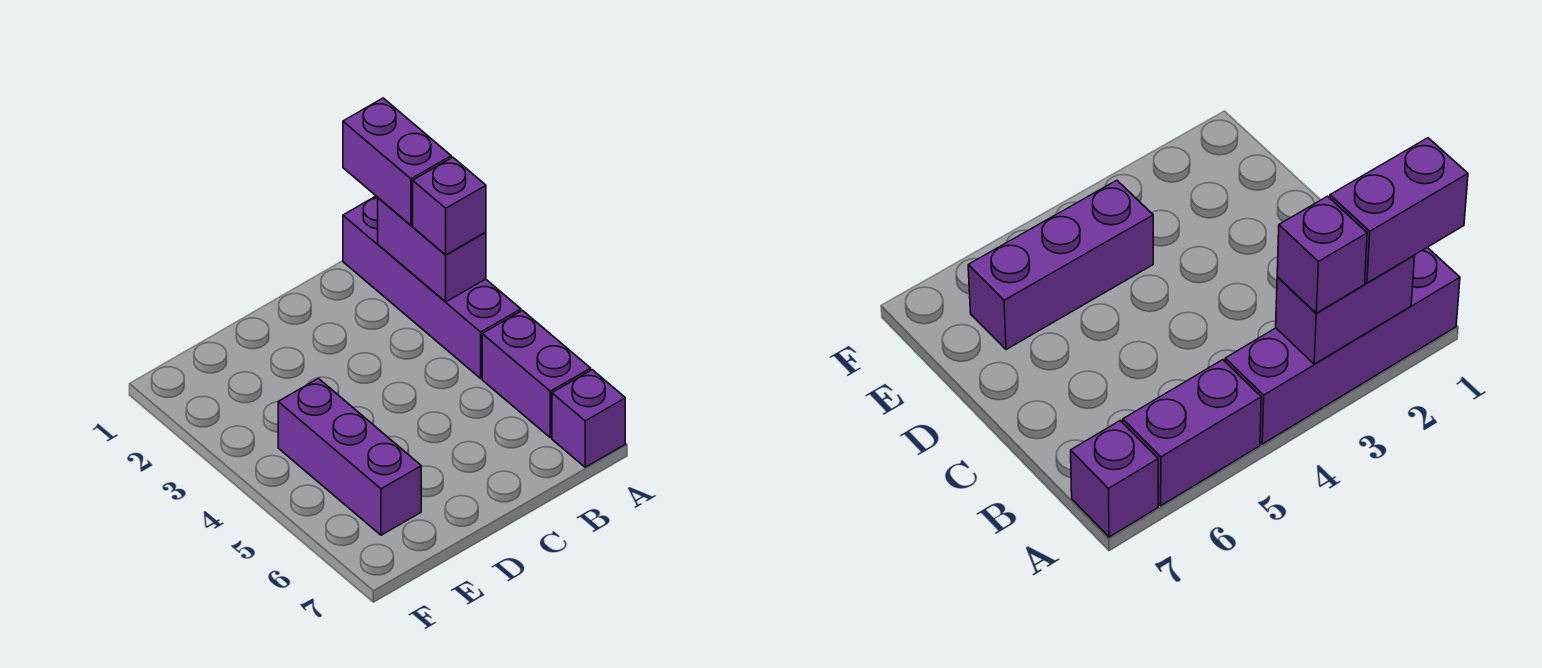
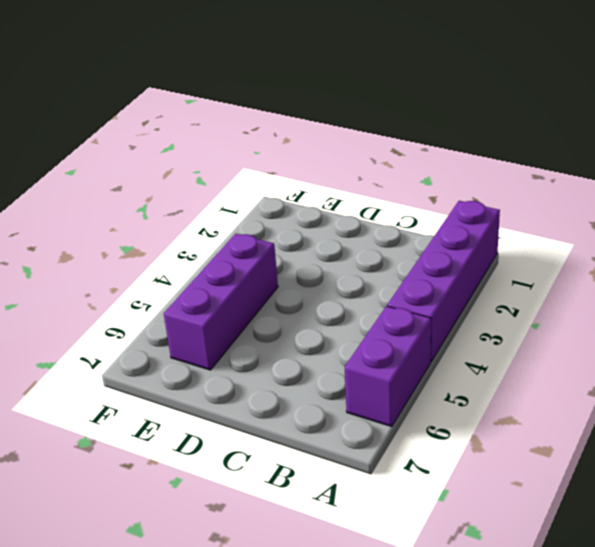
none -> purple 1x1 brick [552,370,625,467]
none -> purple 1x2 brick [378,198,486,302]

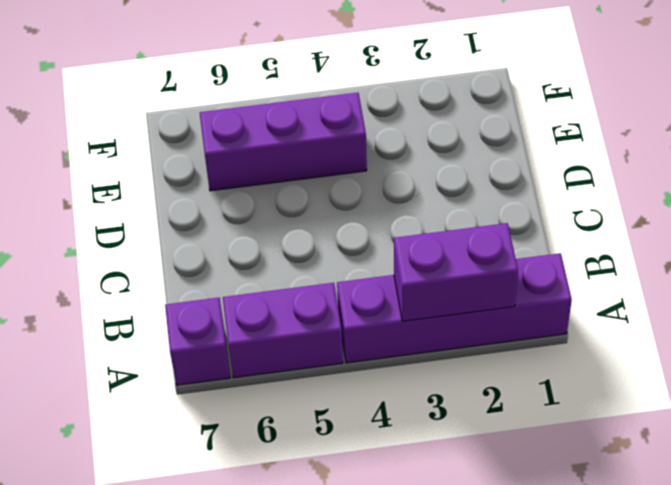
none -> purple 1x2 brick [343,98,451,225]
none -> purple 1x1 brick [413,157,486,255]

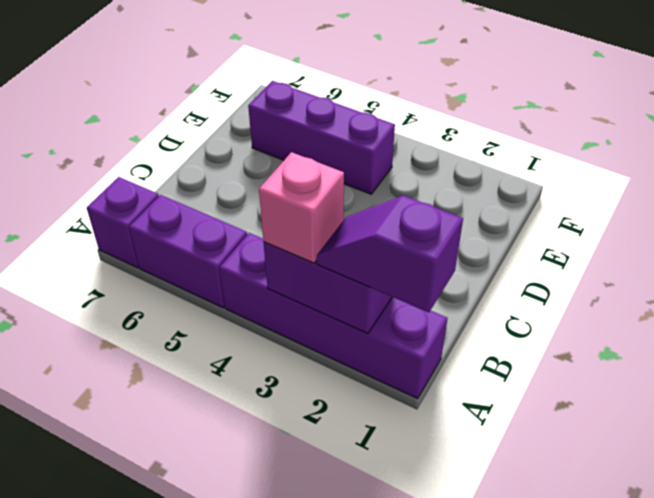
purple 1x2 slope [317,196,463,312] -> purple 1x2 brick [343,98,451,225]
pink 1x1 brick [259,152,344,263] -> purple 1x1 brick [413,157,486,255]

